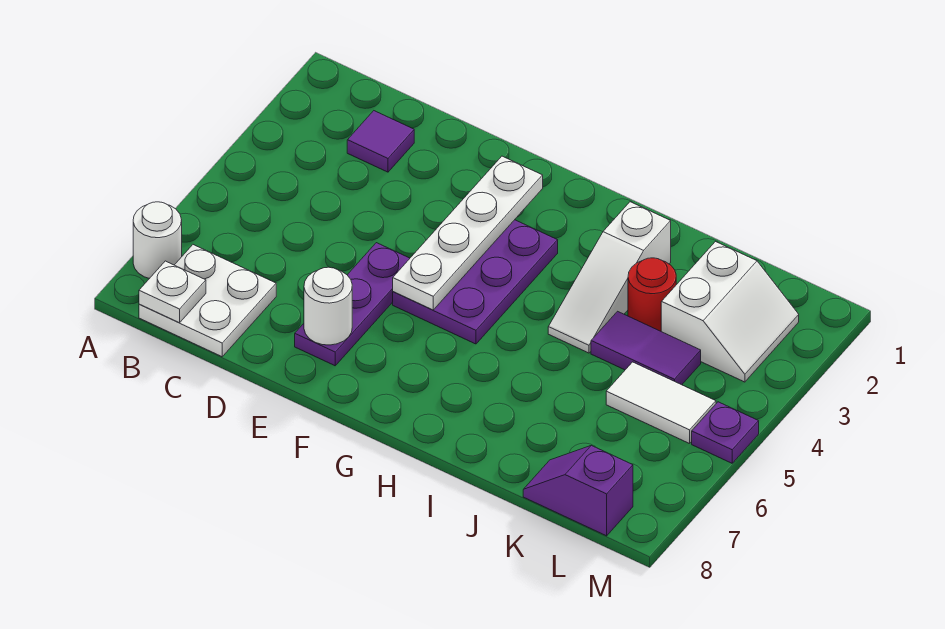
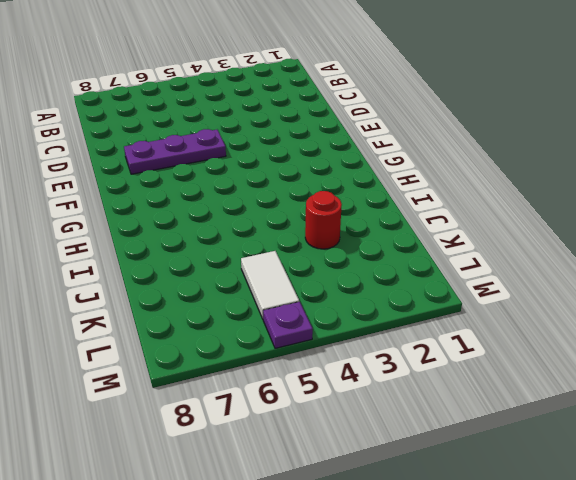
none -> white 1x1 round brick [133,202,182,279]
none -> white 2x2 plate [139,245,276,357]
none -> purple 1x1 tile [347,111,414,172]

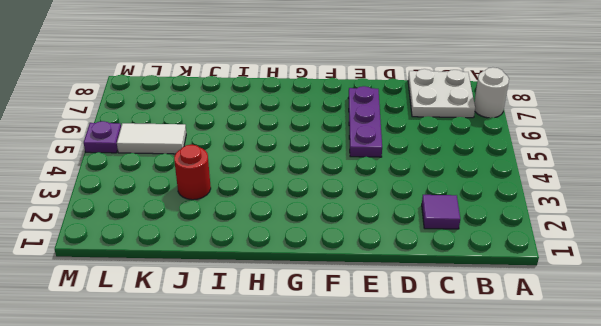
none -> purple 2x3 plate [393,220,558,344]
none -> white 1x3 slope [548,202,671,353]
none -> purple 1x2 tile [591,311,701,385]

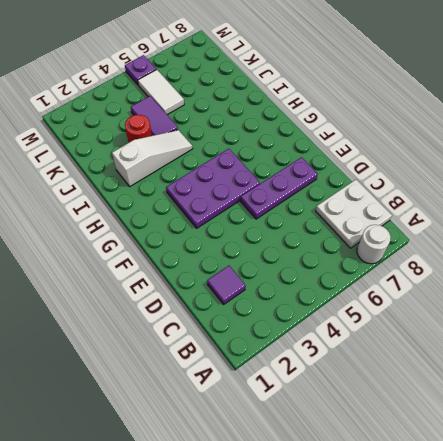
none -> white 2x2 slope [661,242,799,382]
none -> purple 1x2 slope [523,445,633,536]
none -> white 1x1 plate [139,261,206,323]

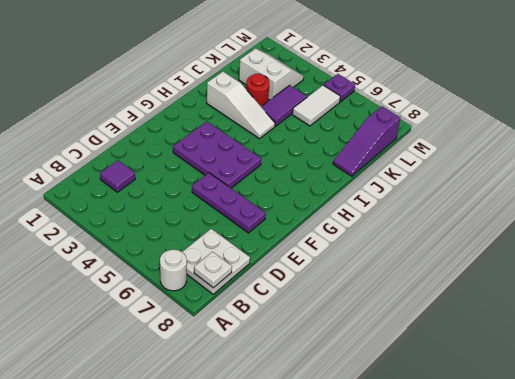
purple 1x3 slope [333,106,400,176] -> purple 1x2 slope [523,445,633,536]
none -> white 1x1 round brick [304,267,352,345]
none -> white 1x4 plate [393,156,543,310]

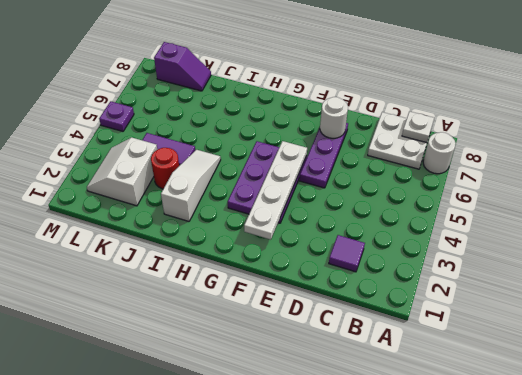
none -> white 1x2 tile [606,362,716,444]

